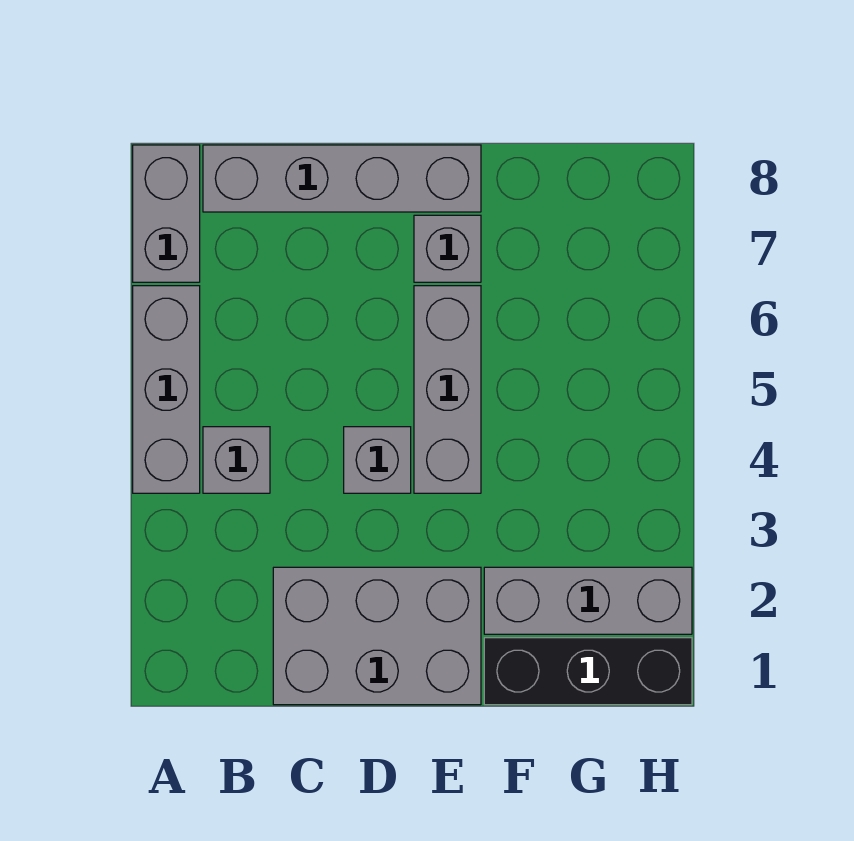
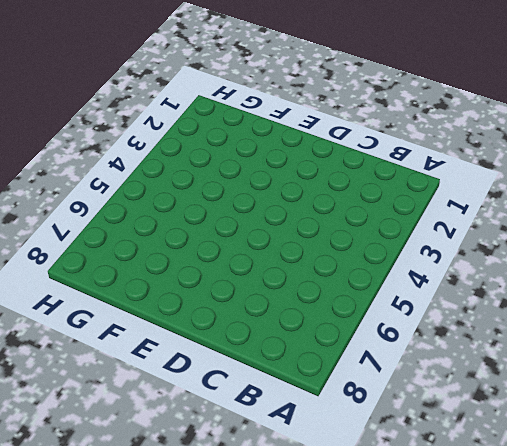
none -> grey 1x3 brick [133,286,200,493]
none -> grey 1x2 brick [133,145,200,282]

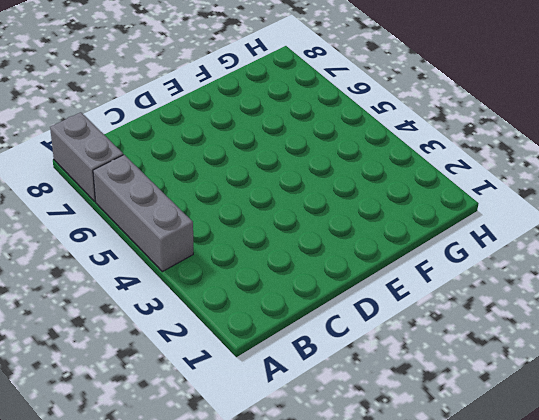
none -> grey 1x1 brick [203,427,270,493]
none -> grey 1x4 brick [203,145,481,212]

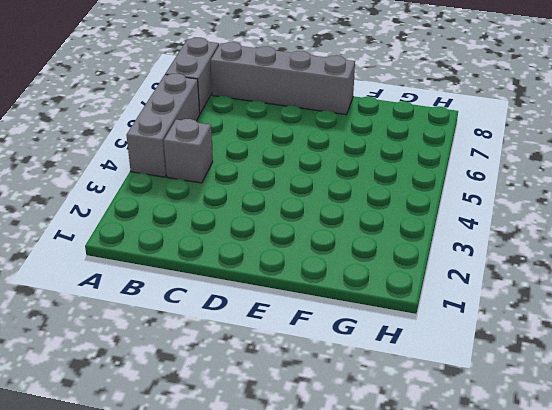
none -> grey 2x3 brick [273,567,481,705]
none -> grey 1x1 brick [344,427,411,493]

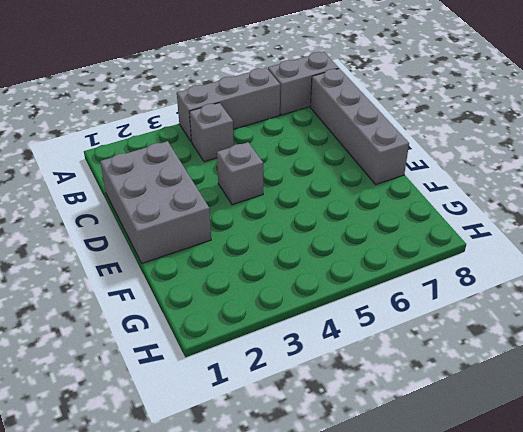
none -> grey 1x3 brick [414,286,481,493]
none -> grey 1x1 brick [414,215,481,282]

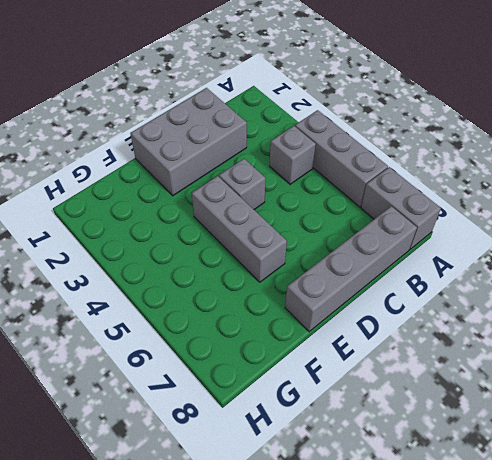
none -> grey 1x1 brick [414,215,481,282]
none -> black 1x3 brick [484,638,692,705]

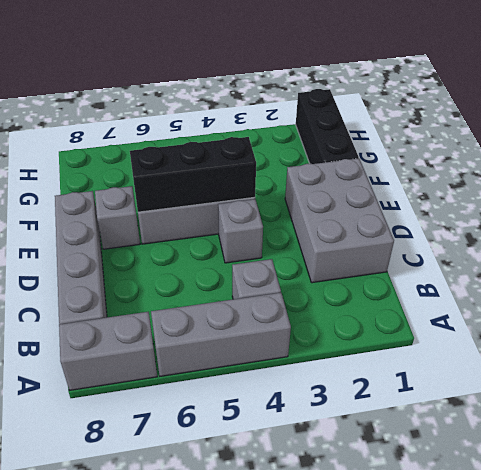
black 1x3 brick [130,137,256,212] -> none
none -> grey 1x3 brick [484,567,692,634]

